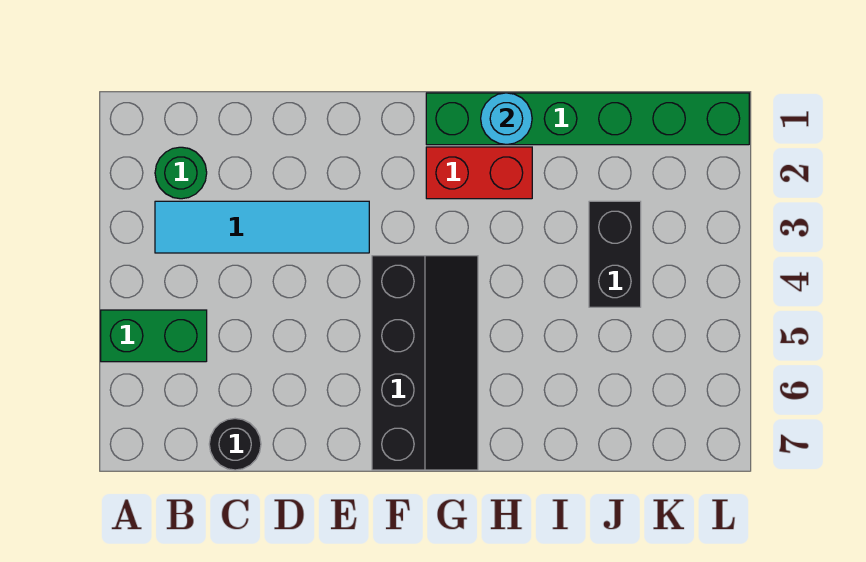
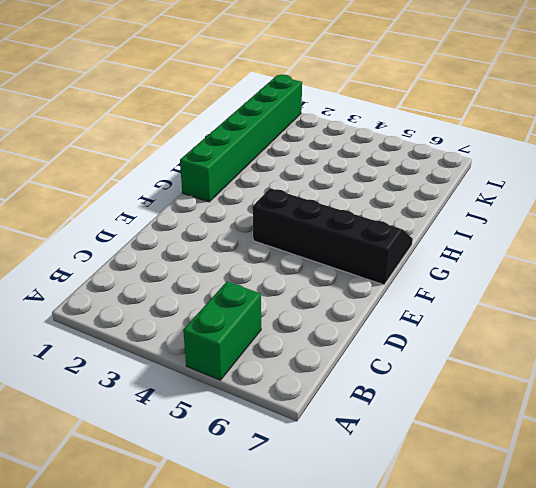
none -> green 1x1 round brick [155,147,207,199]
none -> cyan 1x4 tile [155,201,369,253]

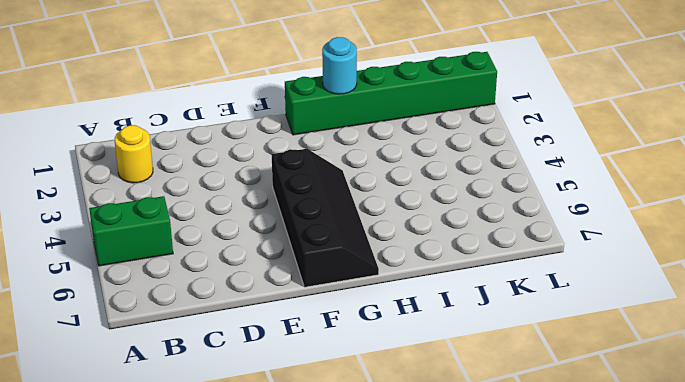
yellow 1x1 round brick [115,125,153,183] -> green 1x1 round brick [155,147,207,199]
none -> cyan 1x4 tile [155,201,369,253]
none -> black 1x1 round brick [209,418,261,470]

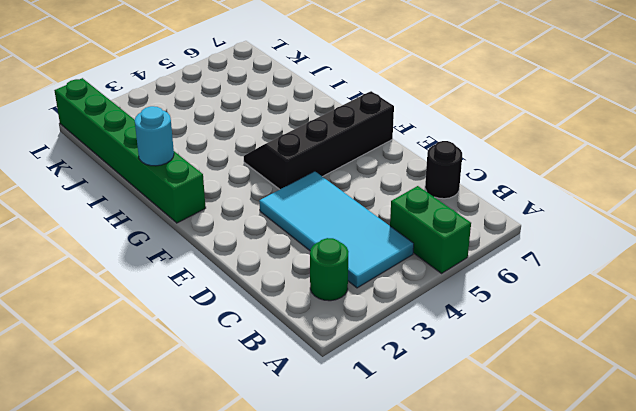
cyan 2x4 tile [259,171,414,288] -> cyan 1x4 tile [155,201,369,253]
none -> red 1x2 brick [426,147,532,199]
none -> black 1x2 brick [589,201,641,307]

